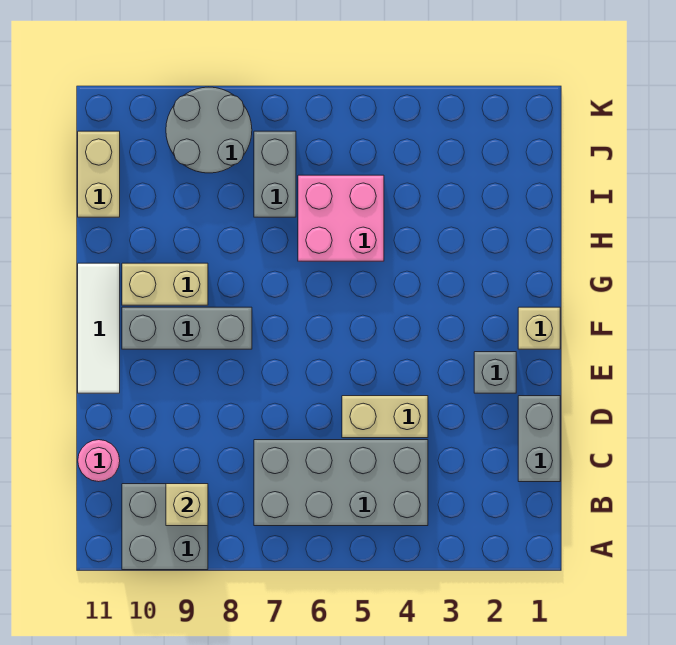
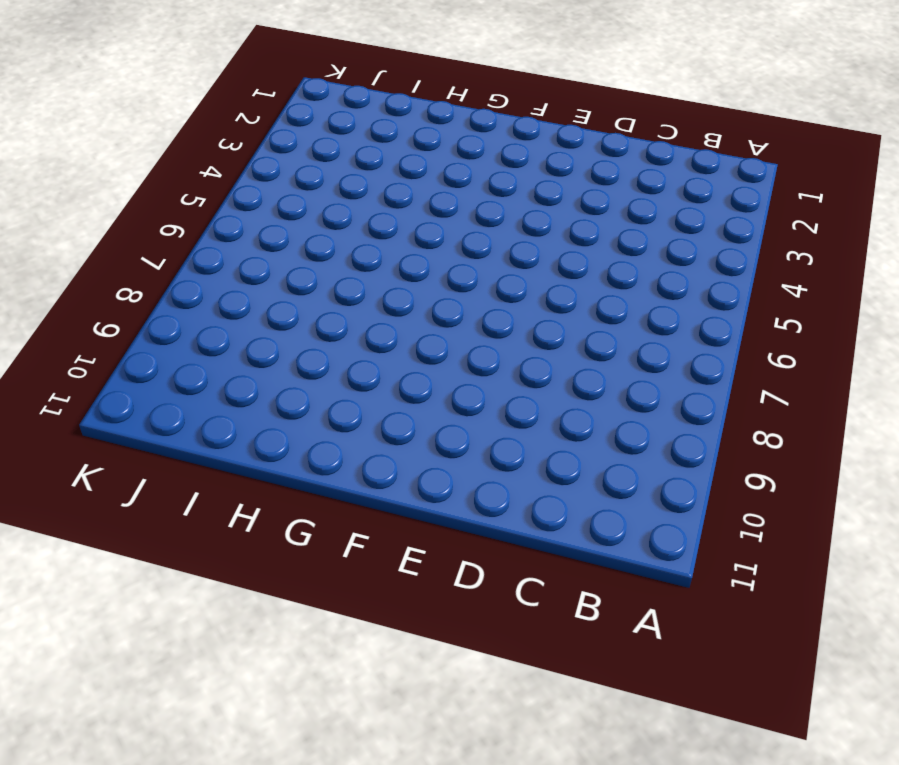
none -> grey 2x2 brick [122,484,208,570]
none -> grey 2x4 brick [254,440,428,526]
none -> grey 1x2 brick [518,396,560,482]

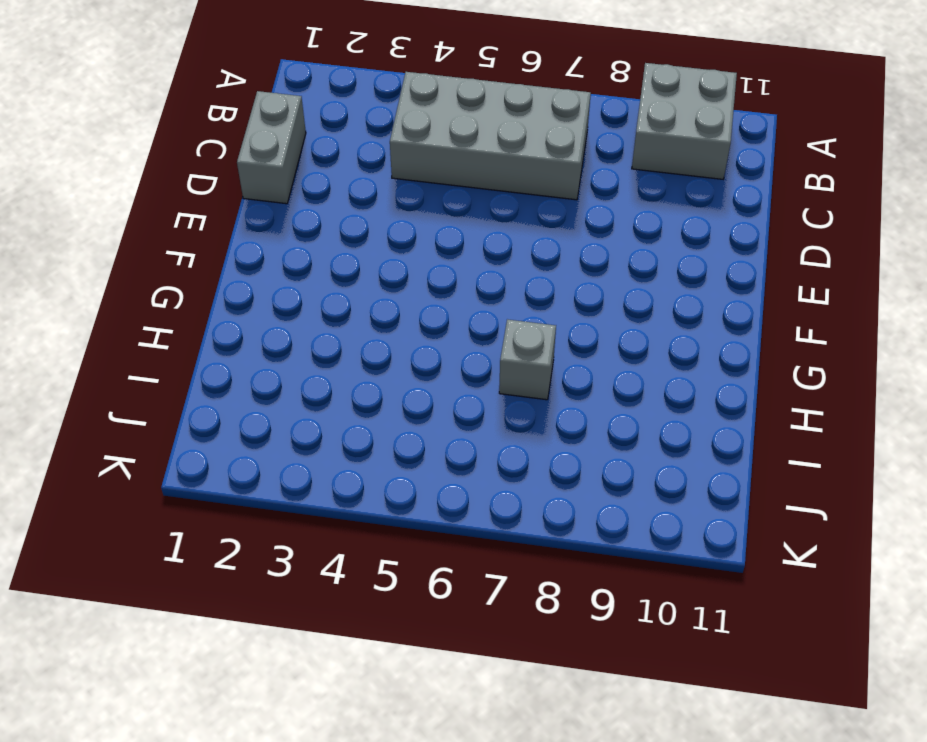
grey 1x1 brick [499,319,556,400] -> grey 1x1 brick moved to [474,352,516,393]
none -> pink 1x1 round brick [78,440,120,482]
none -> tan 1x2 brick [342,396,428,438]
none -> white 1x3 tile [78,263,120,393]

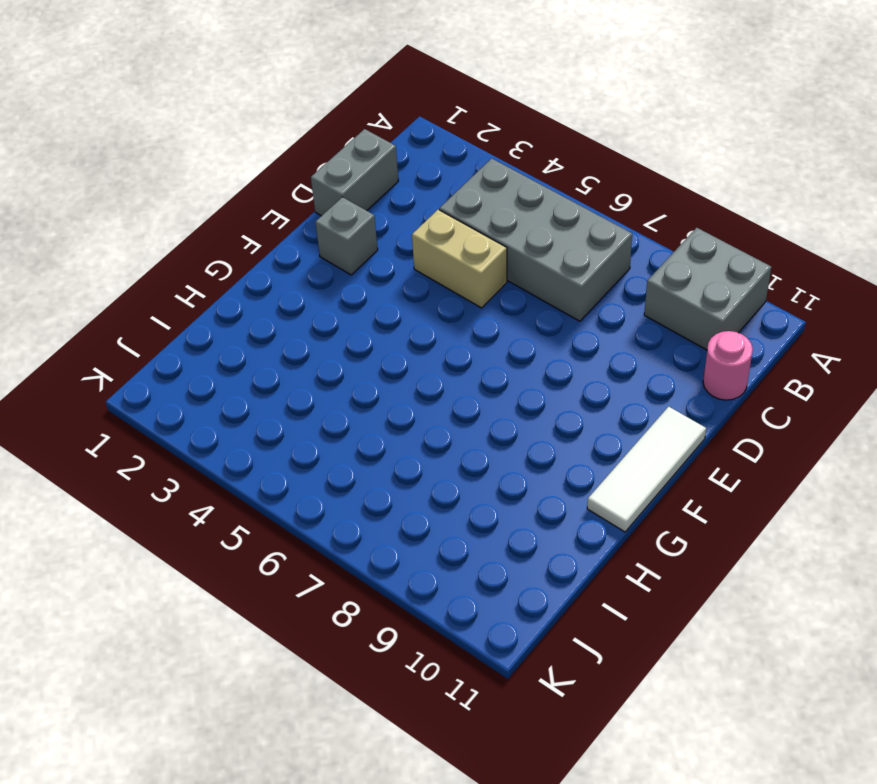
none -> tan 1x1 brick [518,307,560,349]
none -> grey 1x3 brick [122,307,252,349]
none -> tan 1x2 brick [122,263,208,305]

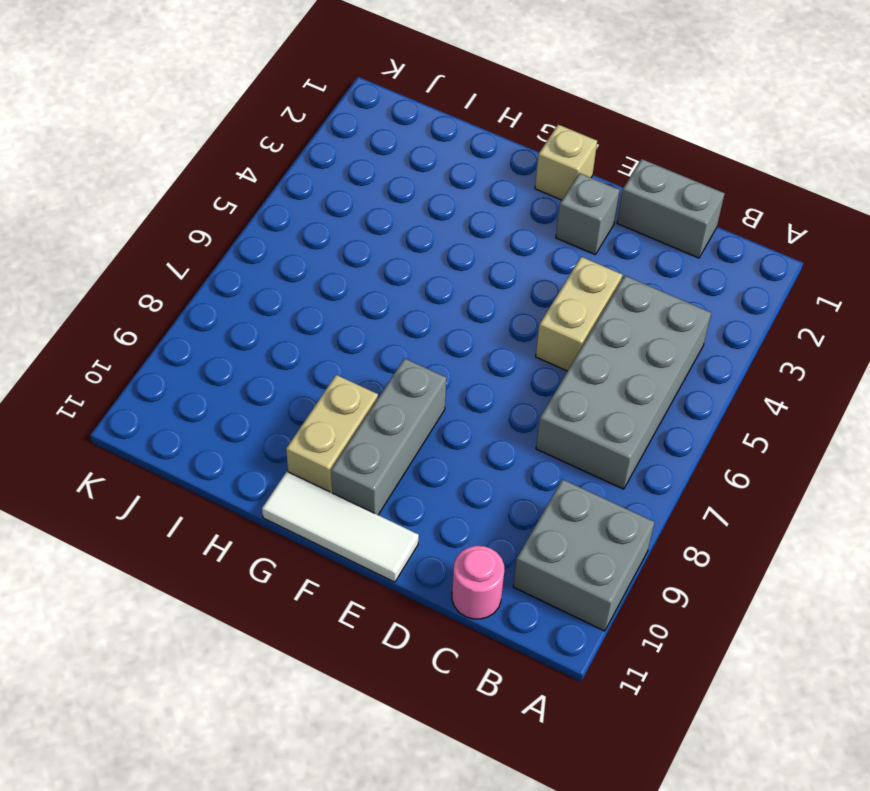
none -> pink 2x2 brick [298,175,384,261]
none -> grey 1x2 brick [254,131,296,217]
none -> tan 1x2 brick [78,131,120,217]

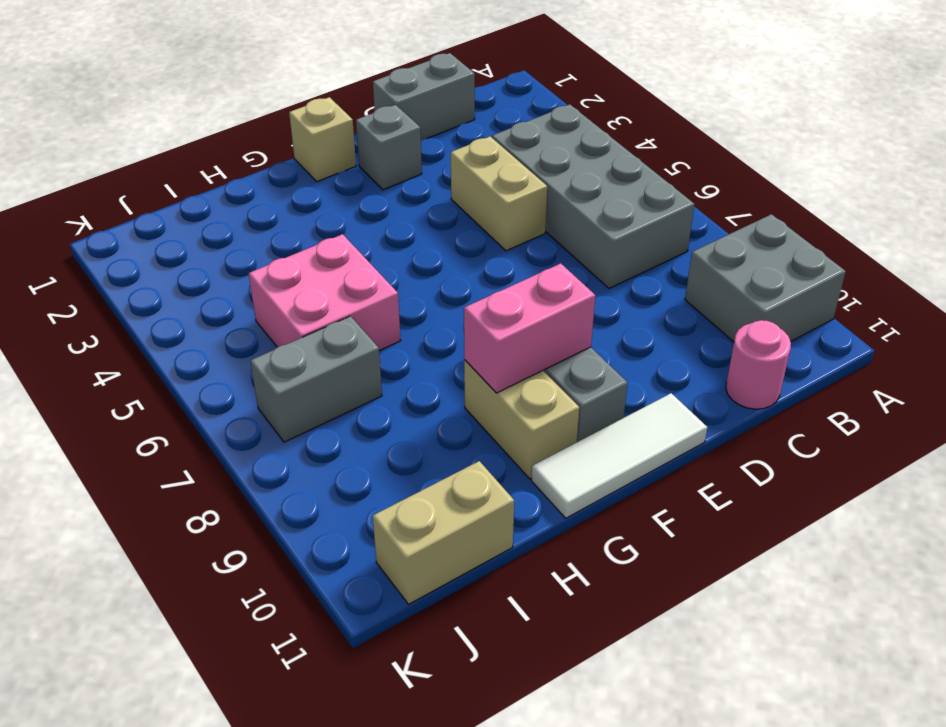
pink 1x2 brick [464,263,595,393] -> none
none -> grey 2x2 round brick [166,87,252,173]
none -> tan 1x1 brick [166,484,208,526]

